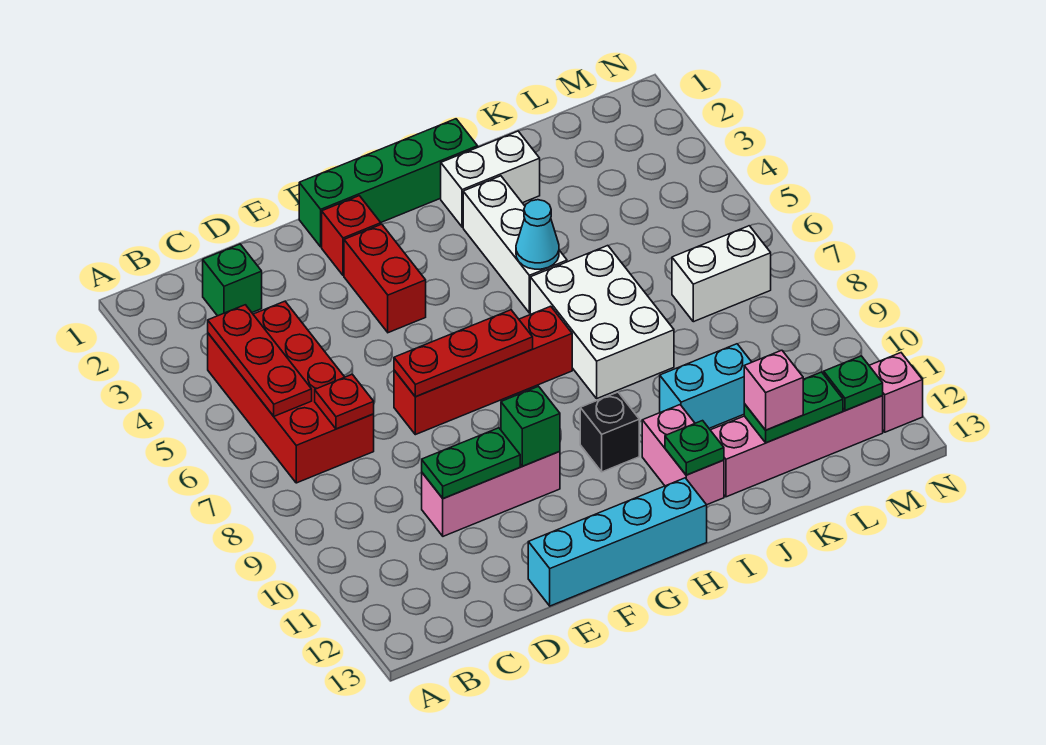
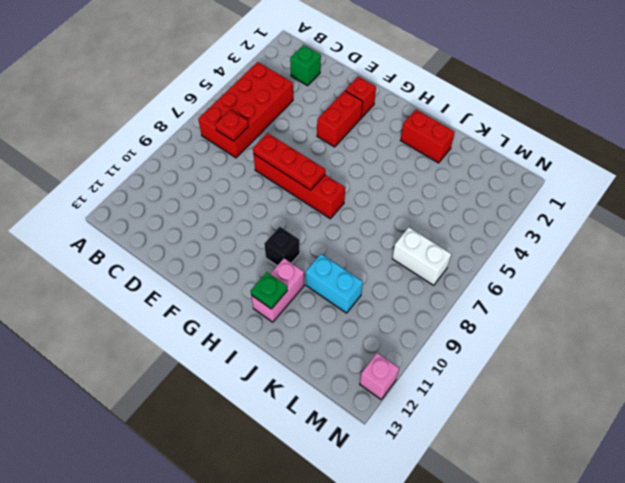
red 1x2 brick [401,110,455,163] -> white 1x2 brick [441,131,540,227]
none -> pink 1x3 brick [422,451,560,536]
none -> cyan 1x4 brick [528,478,707,606]
none -> green 1x4 brick [299,119,478,247]

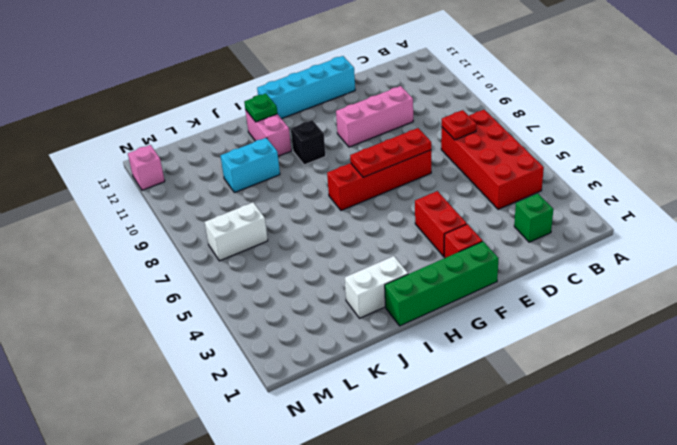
none -> white 1x3 brick [463,176,567,313]
none -> white 2x3 brick [530,246,674,398]
none -> pink 1x4 brick [711,395,883,497]

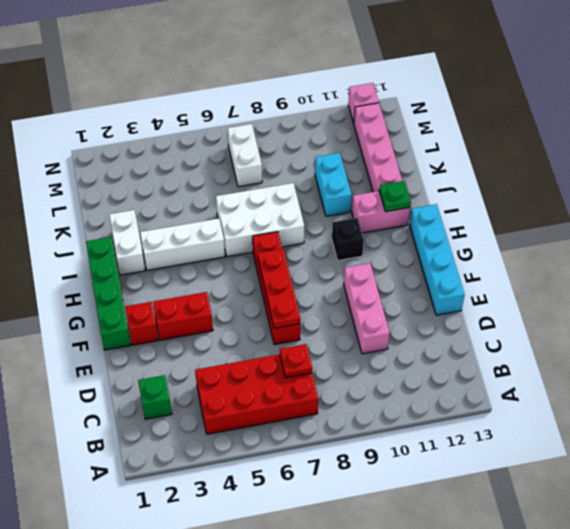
none -> red 1x3 plate [208,305,312,416]
none -> green 1x2 plate [422,428,520,499]
none -> green 1x1 brick [501,386,560,466]

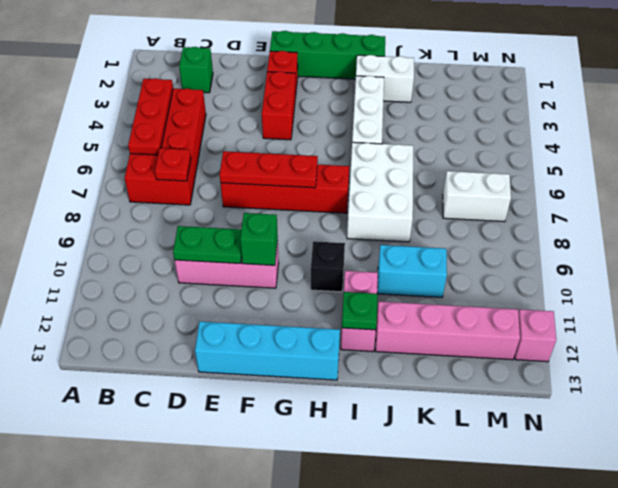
none -> cyan 1x1 cone [516,200,559,269]
none -> green 1x2 plate [744,372,843,443]
none -> green 1x1 plate [824,356,883,411]

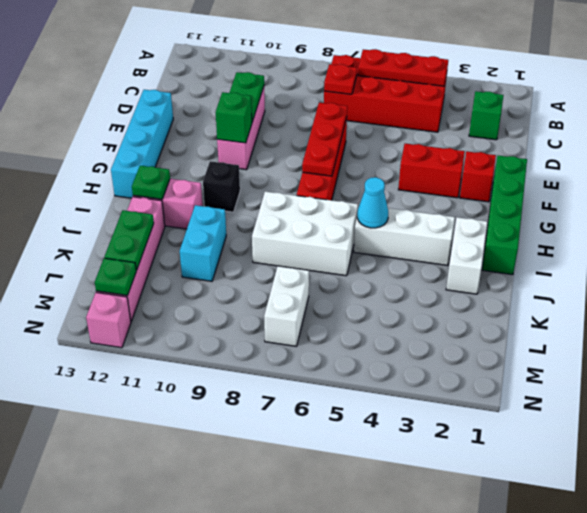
none -> pink 1x1 brick [744,350,803,430]

